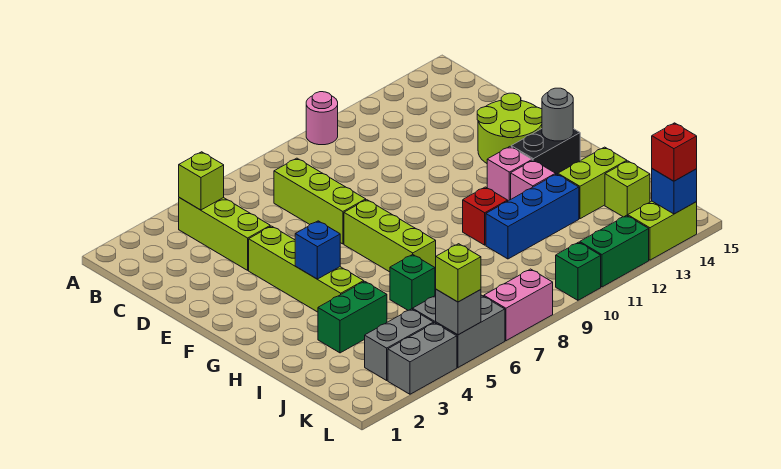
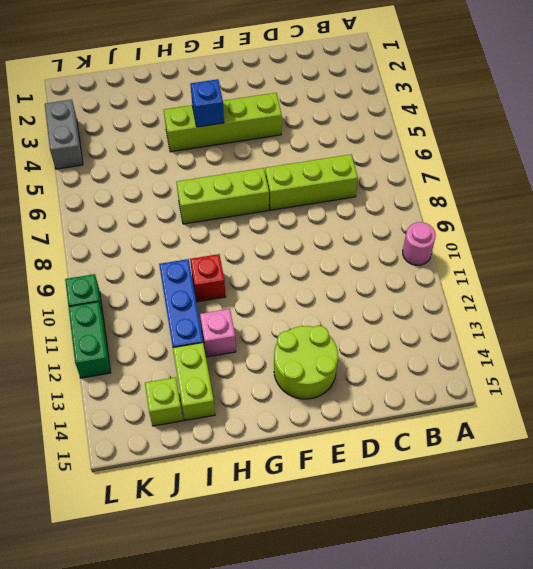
none -> lime 1x3 brick [179,198,270,270]
none -> pink 1x1 brick [487,147,532,201]
none -> black 1x2 brick [511,129,580,174]

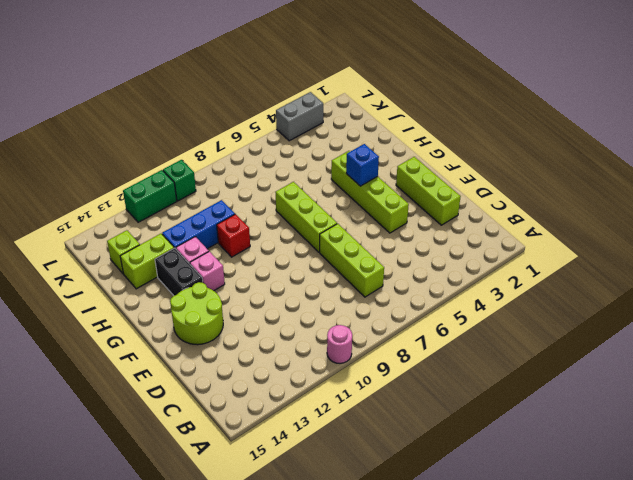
lime 1x3 brick [396,157,461,225] -> lime 1x3 brick moved to [179,198,270,270]
black 1x2 brick [155,248,203,296] -> black 1x2 brick turned to [511,129,580,174]
none -> green 1x2 brick [318,281,387,353]
none -> green 1x1 brick [390,255,435,310]
none -> grey 1x2 brick [365,309,434,380]

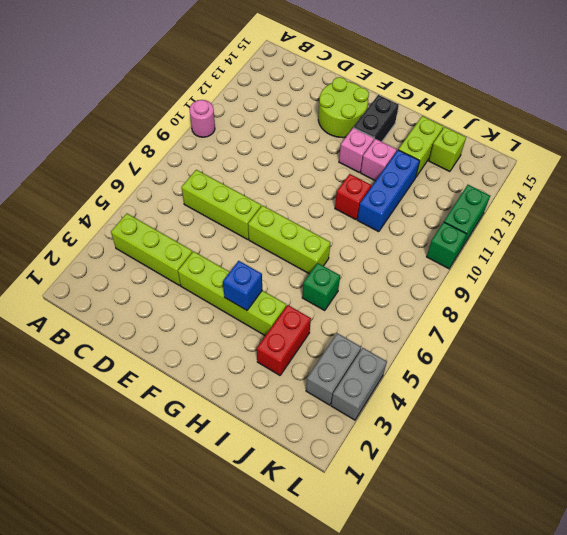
red 1x2 brick [257,305,311,375] -> green 1x2 brick [318,281,387,353]
none -> grey 2x2 brick [413,295,505,367]
none -> pink 1x2 brick [484,269,553,341]
none -> lime 1x2 brick [628,201,697,260]

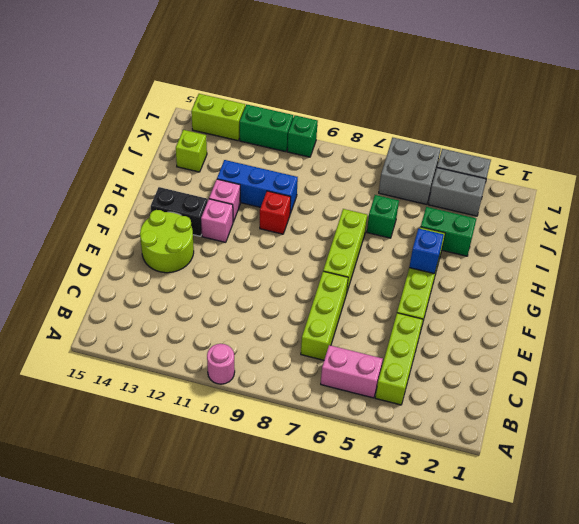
pink 1x2 brick [321,345,383,398] -> pink 1x2 brick moved to [484,269,553,341]
none -> lime 1x2 brick [558,147,627,219]
none -> lime 1x1 brick [179,152,224,210]
none -> grey 1x1 round brick [542,88,573,141]

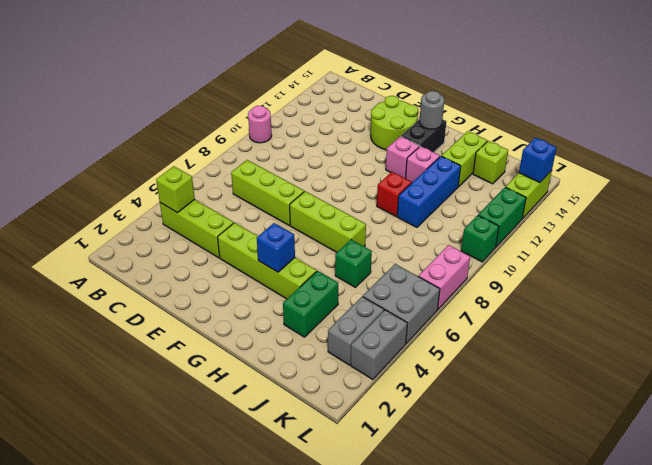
none -> grey 1x1 brick [436,289,481,335]
none -> lime 1x1 brick [436,244,481,302]
none -> red 1x1 brick [652,123,697,181]

